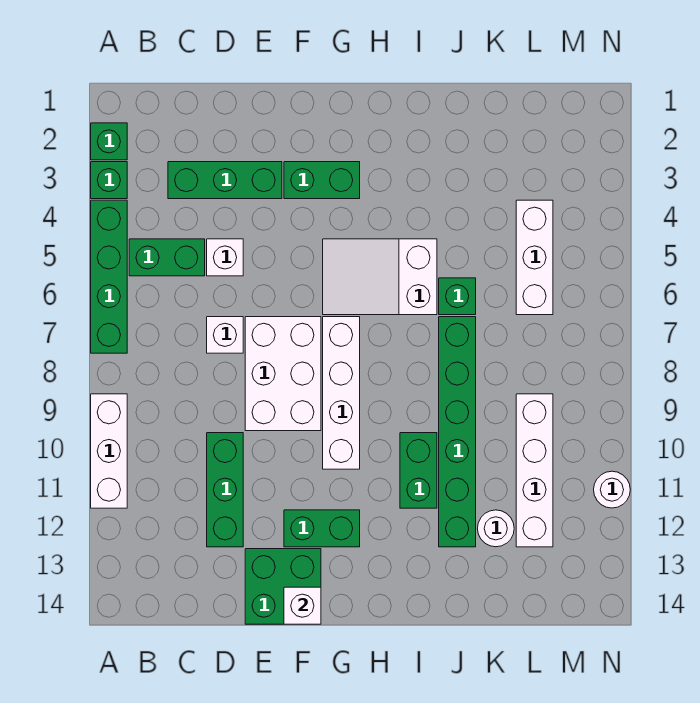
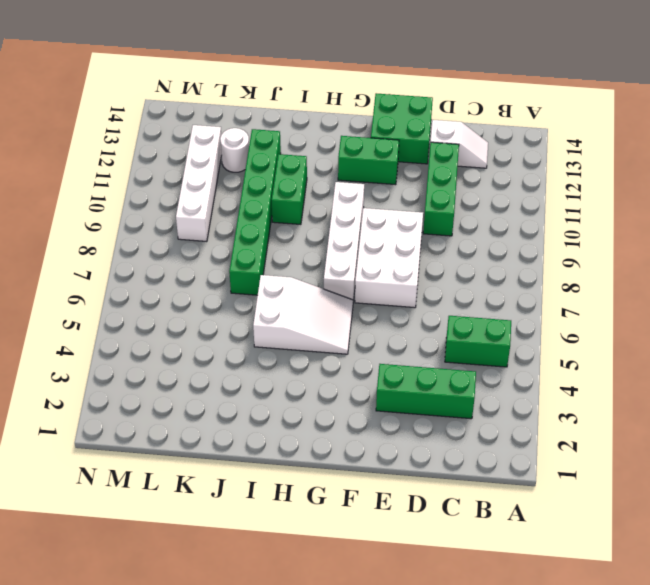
white 1x2 slope [431,120,488,168] -> none
none -> green 1x1 brick [91,123,127,160]
none -> green 1x1 brick [91,162,127,199]
none -> green 1x4 brick [91,200,127,353]

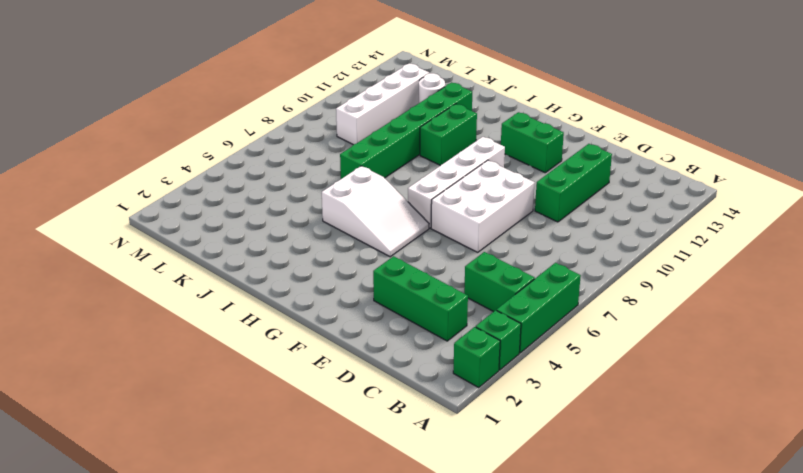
green 1x3 brick [497,263,581,353] -> green 1x4 brick [91,200,127,353]
none -> white 1x3 brick [91,394,127,508]
none -> white 1x1 brick [207,239,243,276]
none -> white 1x1 brick [207,317,243,353]

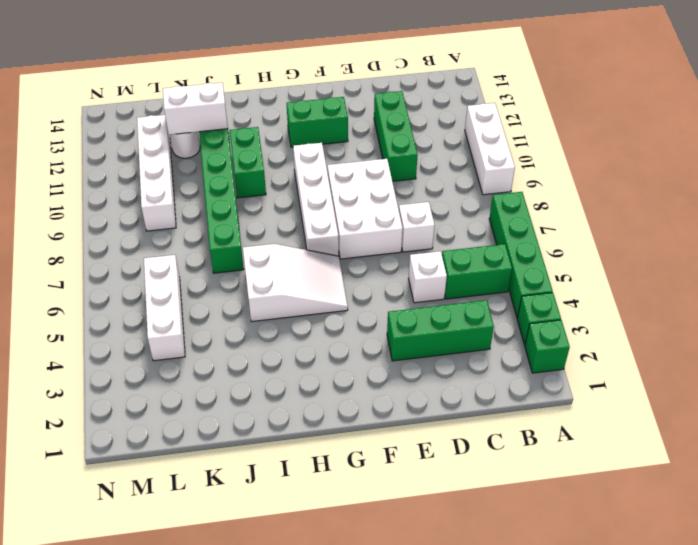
white 1x2 brick [163,83,228,135] -> none
none -> green 2x2 brick [245,549,321,624]
none -> green 1x2 brick [284,162,360,199]
none -> green 1x1 brick [439,278,476,315]

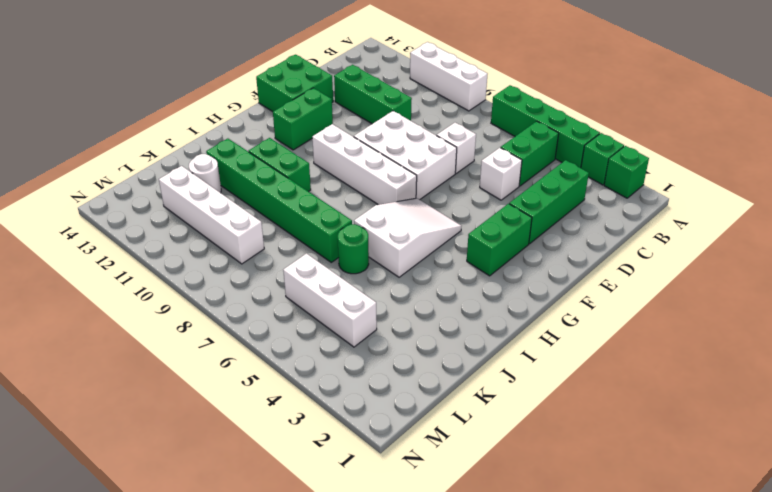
green 1x1 round brick [338,224,369,274] -> green 1x1 brick [439,278,476,315]
none -> white 1x1 round brick [594,471,630,508]
none -> white 1x1 brick [284,587,321,624]

